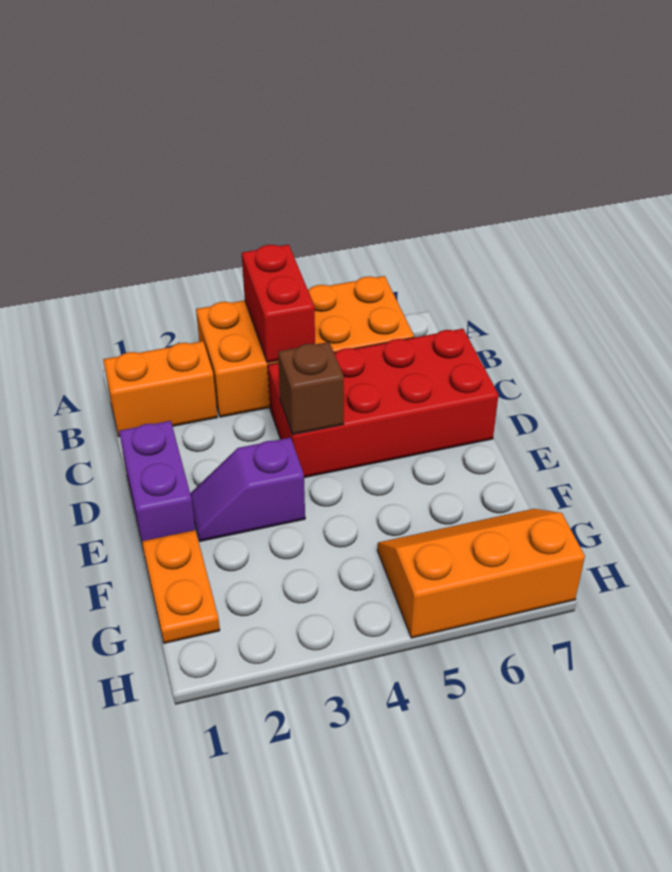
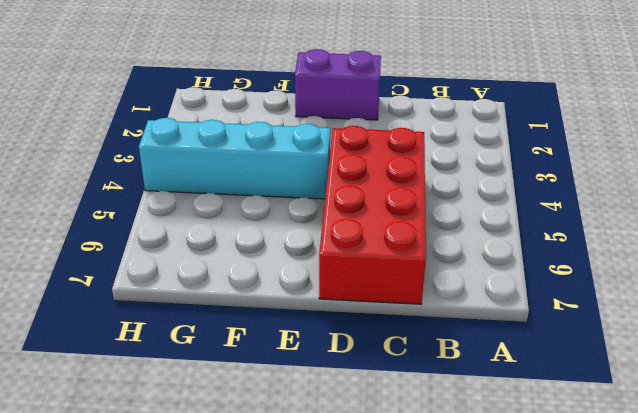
cyan 1x4 brick [139,118,331,199] -> none
none -> orange 2x4 brick [196,276,414,417]
none -> orange 1x2 brick [103,341,217,437]

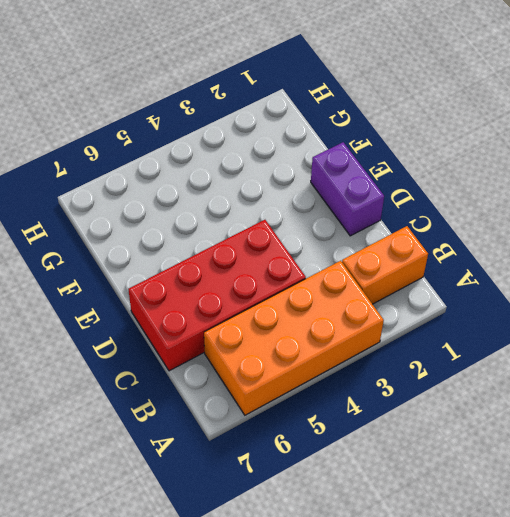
none -> purple 1x2 slope [190,438,305,541]
none -> orange 1x2 plate [142,530,220,643]

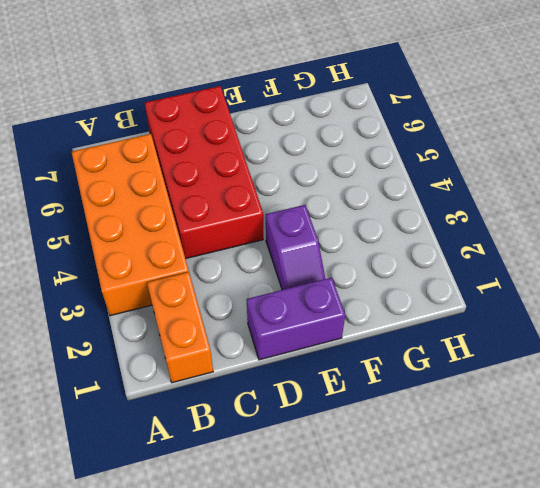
none -> orange 1x2 plate [142,530,220,643]
none -> orange 2x3 slope [377,509,585,638]

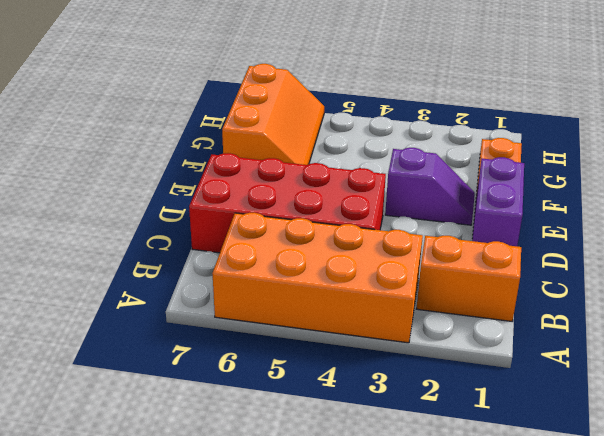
orange 2x3 slope [222,64,324,165] -> orange 2x3 slope turned to [377,509,585,638]
none -> red 1x2 brick [242,245,315,363]
none -> brown 1x1 brick [278,342,344,434]

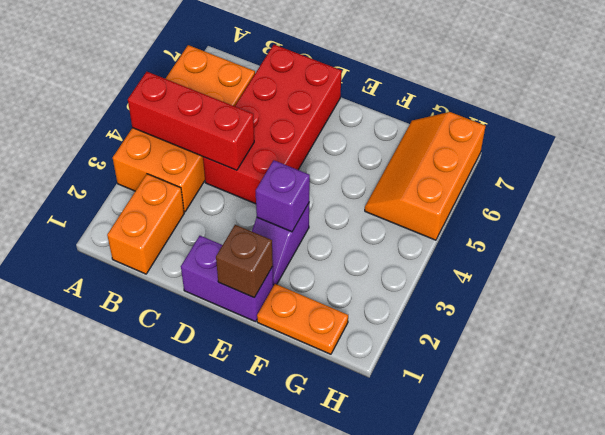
red 1x3 brick [128,72,254,170] -> red 1x2 brick [242,245,315,363]
brown 1x1 brick [216,225,273,297] -> brown 1x1 brick moved to [278,342,344,434]
purple 1x1 brick [256,160,310,232] -> none

